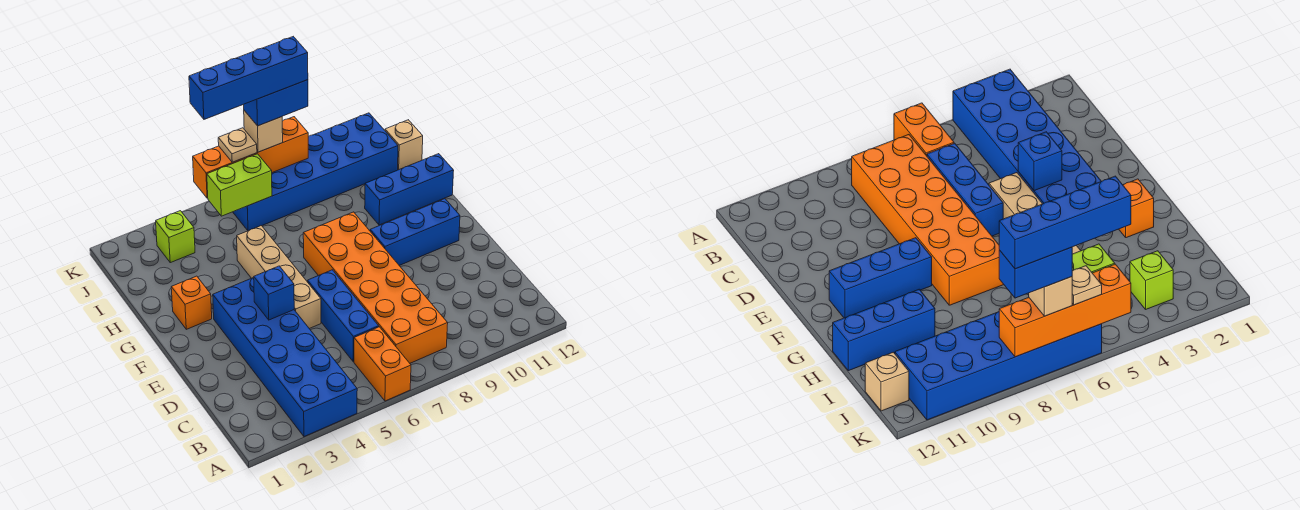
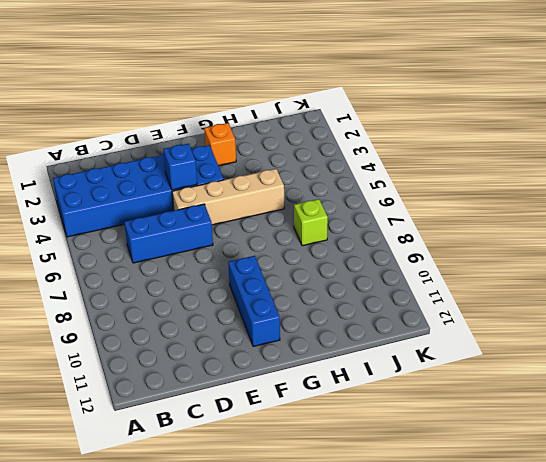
lime 1x1 brick [294,199,328,246] -> lime 1x1 brick moved to [156,211,195,263]
none -> orange 1x2 brick [354,327,411,401]
none -> orange 2x6 brick [303,212,448,363]
none -> blue 1x3 brick [365,154,454,225]

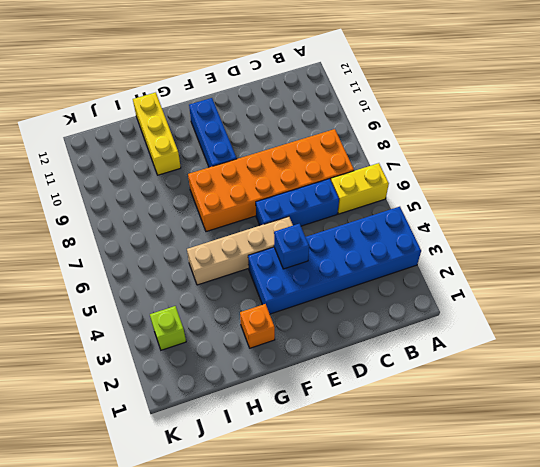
yellow 1x2 brick [331,163,389,214] -> orange 1x2 brick [354,327,411,401]
yellow 1x3 brick [133,92,181,175] -> blue 1x3 brick [365,154,454,225]
none -> blue 2x6 brick [233,113,398,231]
none -> tan 1x1 brick [385,120,423,170]
none -> lime 1x2 brick [207,154,272,216]

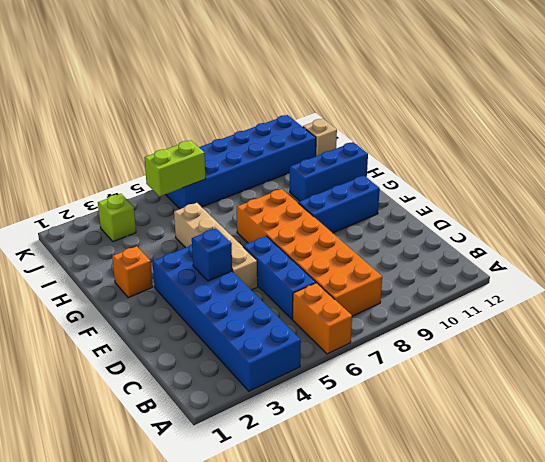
none -> orange 1x4 brick [193,117,308,198]
none -> tan 1x1 plate [218,128,257,162]
none -> tan 1x1 brick [244,110,283,152]

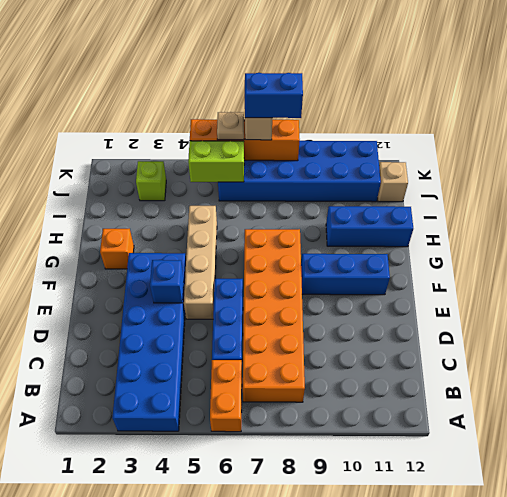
none -> blue 1x4 brick [189,37,308,119]

